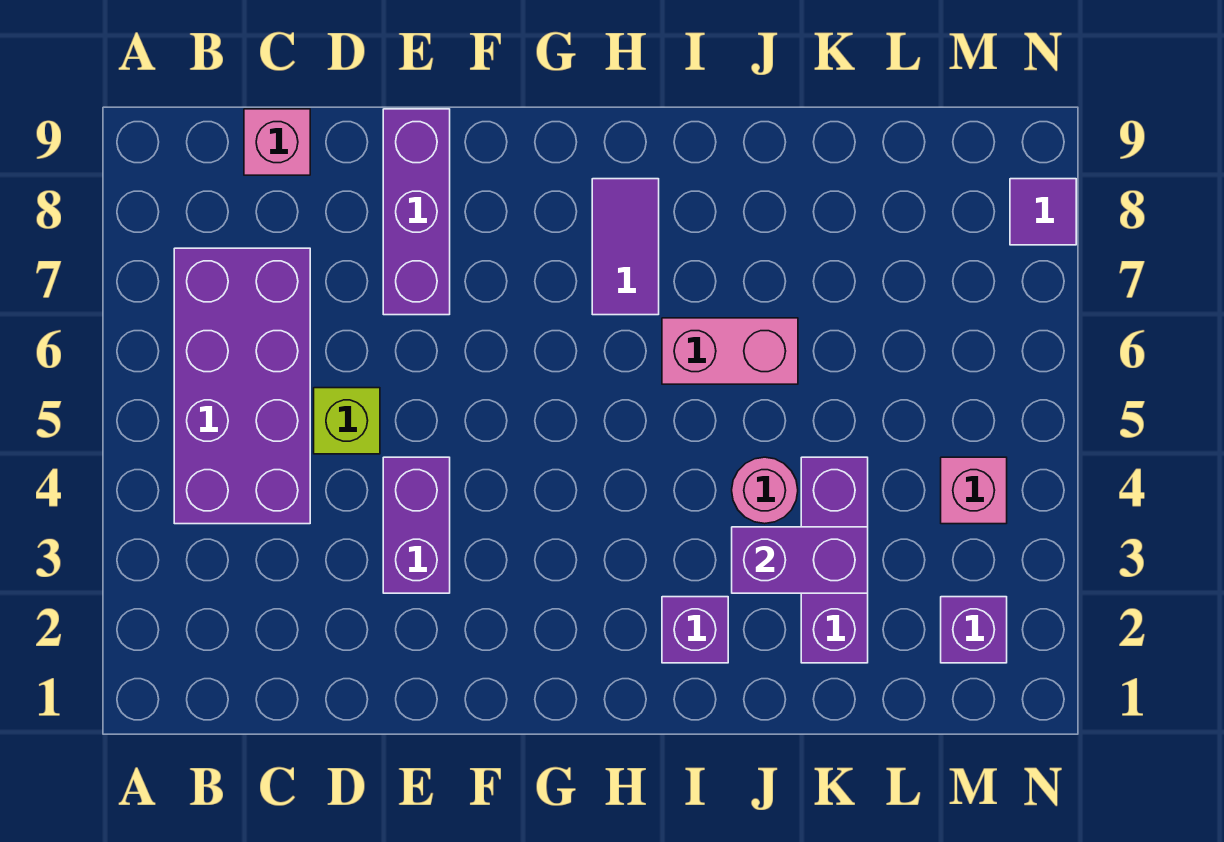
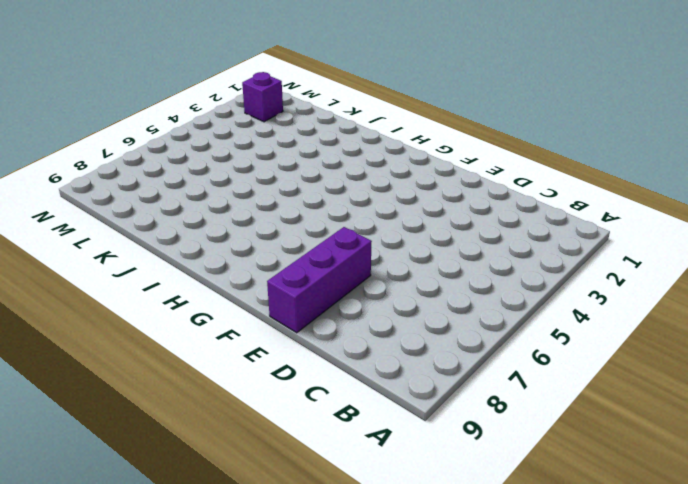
none -> purple 2x4 brick [174,248,310,524]
none -> pink 1x1 brick [244,109,310,175]
none -> lime 1x1 brick [314,388,380,454]

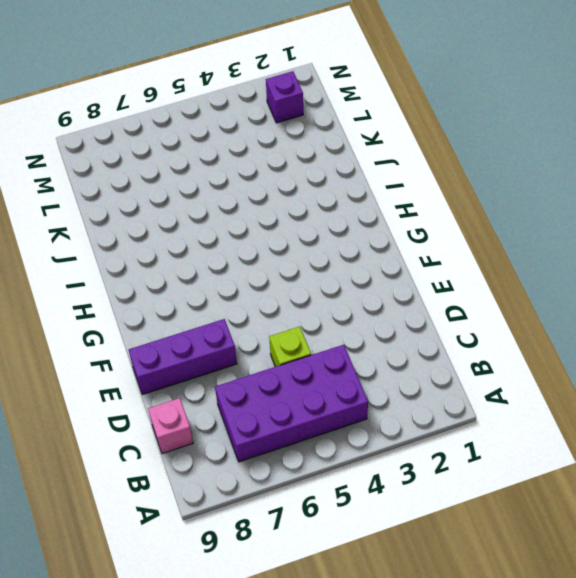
none -> purple 1x2 brick [383,457,450,593]
none -> purple 1x2 tile [592,179,659,315]
none -> purple 1x1 brick [662,597,728,663]

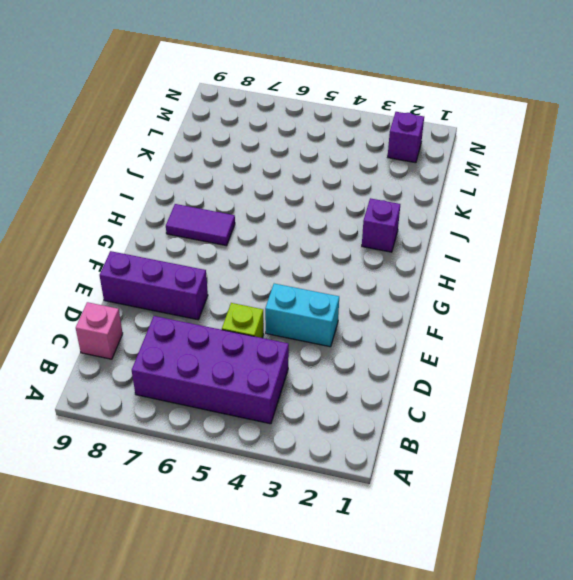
cyan 1x2 brick [265,284,339,347] -> purple 1x2 brick [383,457,450,593]
none -> pink 1x2 brick [662,318,798,384]
none -> pink 1x1 round brick [732,457,798,524]
none -> purple 1x3 brick [801,457,868,663]

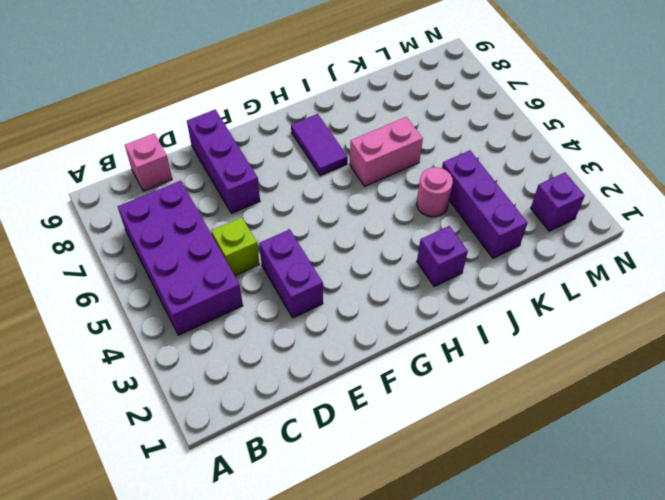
none -> pink 1x1 brick [941,457,1007,524]
none -> purple 1x1 tile [1010,179,1076,245]
none -> purple 1x2 brick [732,527,868,593]

